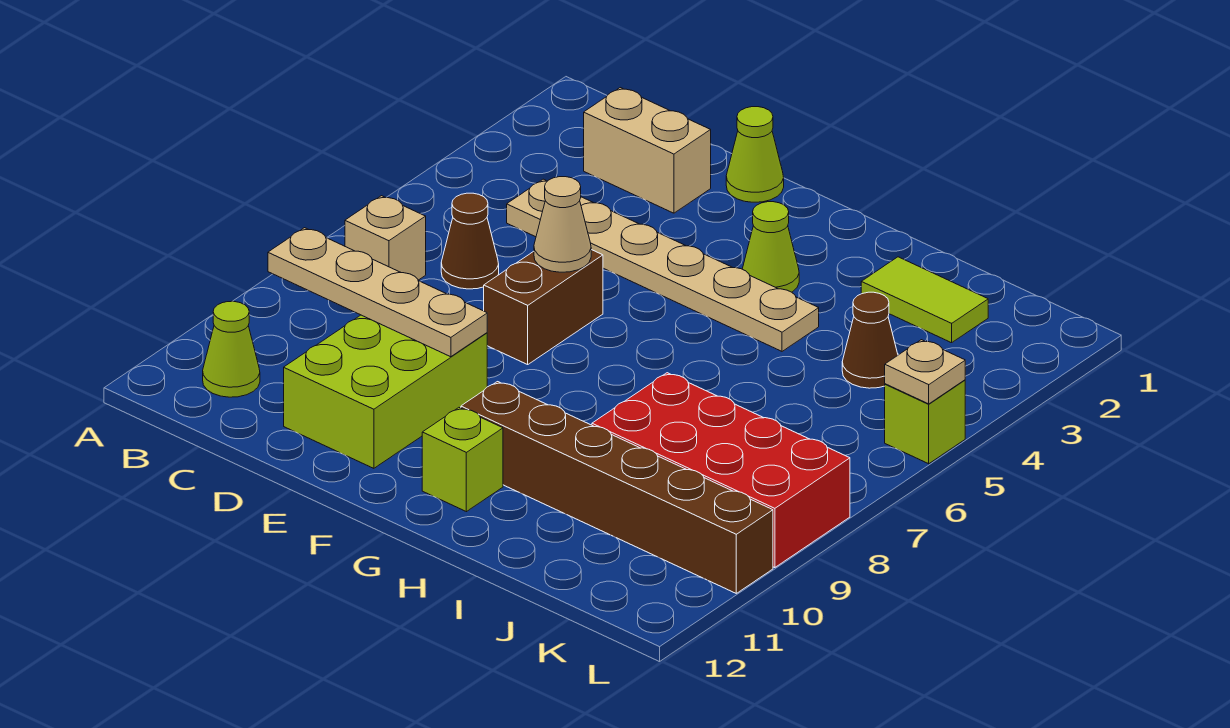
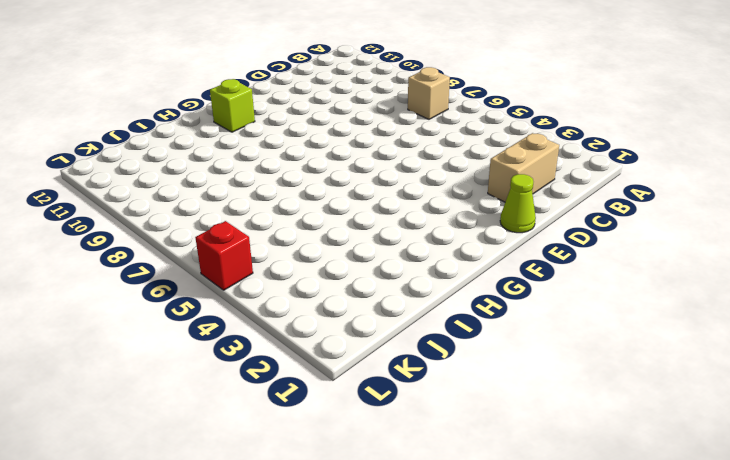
red 1x1 brick [195,221,253,290] -> lime 1x1 brick [885,380,965,464]
none -> lime 1x1 cone [203,301,260,397]
none -> tan 1x6 plate [507,179,819,351]
none -> brown 1x1 cone [441,193,499,289]

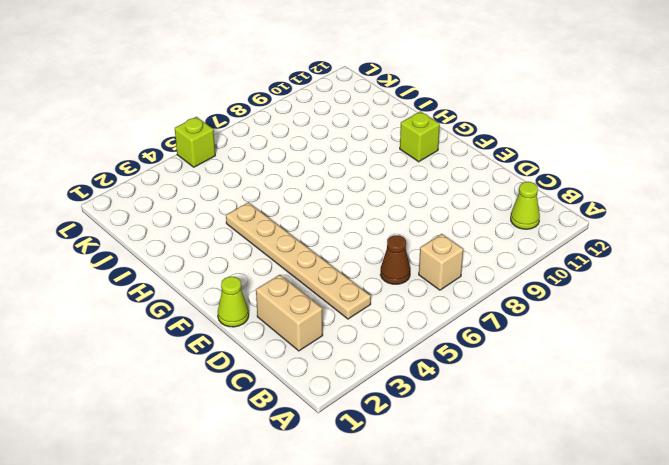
none -> lime 2x3 brick [284,315,487,468]
none -> brown 1x2 brick [484,250,603,364]
none -> lime 1x1 cone [743,202,799,292]

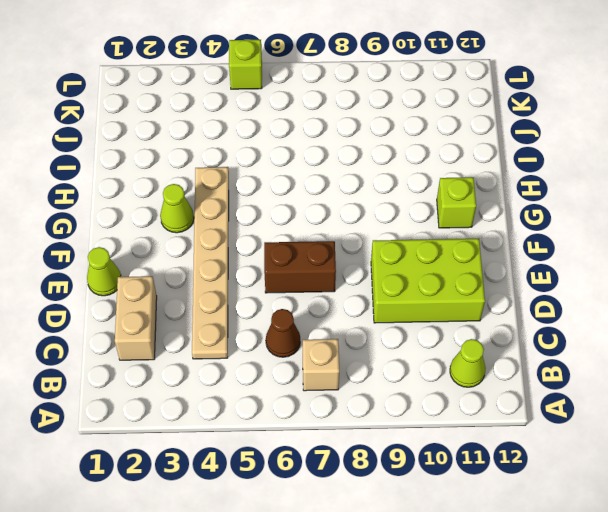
none -> brown 1x6 brick [461,382,773,593]
none -> lime 1x2 tile [861,257,988,343]
none -> red 2x4 brick [592,373,850,568]

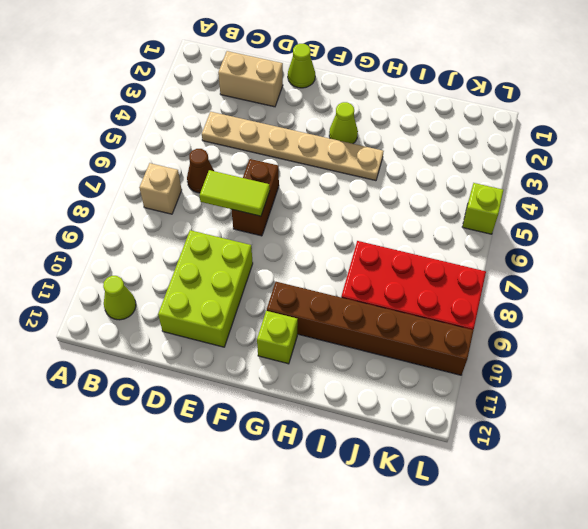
lime 1x2 tile [199,170,270,216] -> lime 1x2 tile moved to [861,257,988,343]
none -> brown 1x1 cone [842,292,898,388]
none -> tan 1x4 plate [268,228,487,357]
none -> tan 1x1 cone [534,177,591,272]

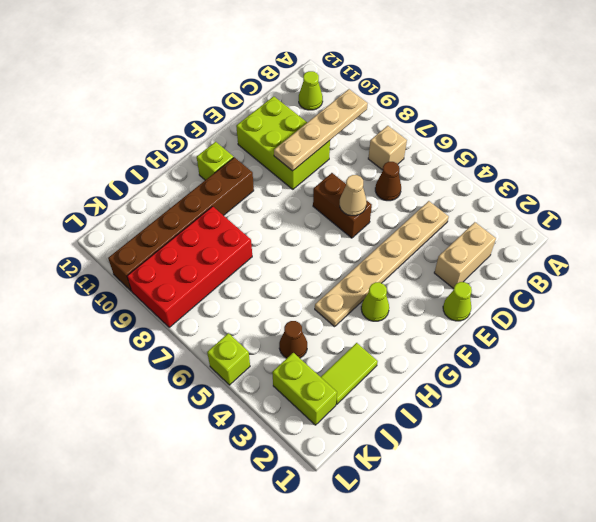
lime 1x2 brick [272,353,337,425] -> none
none -> tan 1x1 plate [885,340,965,404]

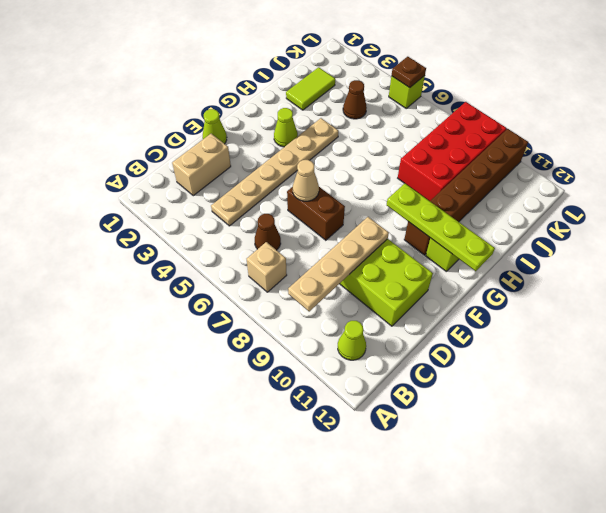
lime 1x4 plate [387,184,495,271] -> none
brown 1x1 plate [392,57,426,88] -> tan 1x1 plate [885,340,965,404]

